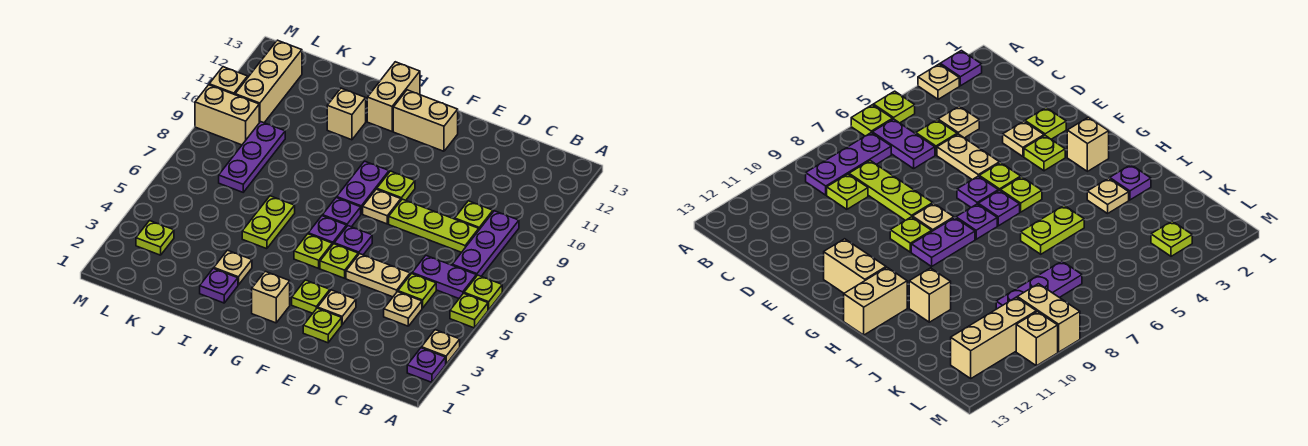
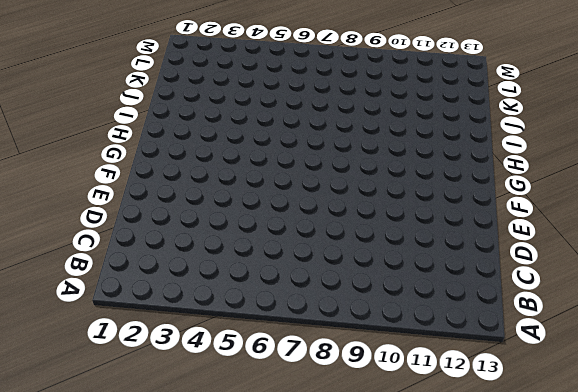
none -> purple 1x1 plate [407,348,446,382]
none -> tan 1x1 plate [422,330,460,364]
none -> lime 1x1 plate [450,293,488,328]
none -> lime 1x1 plate [464,275,502,310]

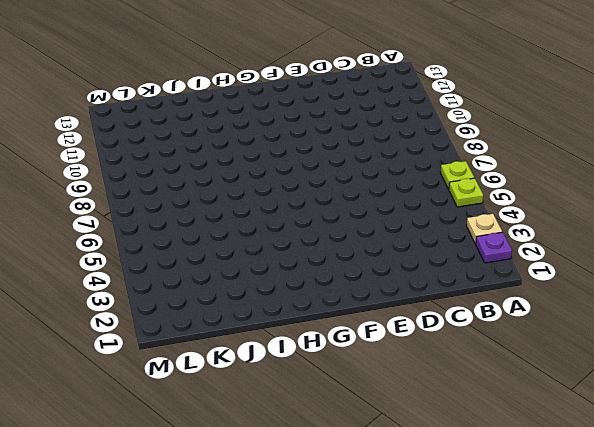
none -> purple 1x2 plate [412,256,476,298]
none -> purple 1x3 plate [452,211,519,276]
none -> tan 1x1 plate [384,292,422,326]
none -> lime 1x1 plate [398,274,436,308]

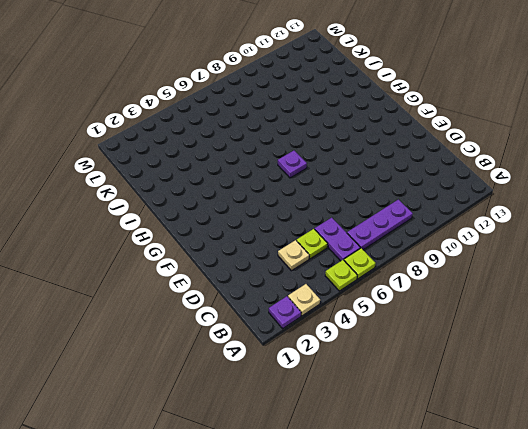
none -> lime 1x3 plate [389,199,479,252]
none -> lime 1x1 plate [455,201,493,229]
none -> tan 1x2 plate [346,254,410,297]
none -> lime 1x1 plate [303,308,342,343]

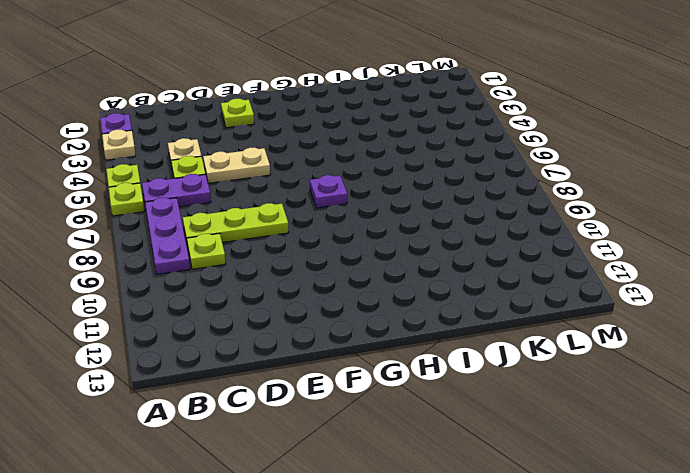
none -> tan 1x1 plate [318,290,356,324]
none -> lime 1x1 plate [292,280,330,313]
none -> lime 1x1 plate [320,244,358,278]
none -> purple 1x1 plate [334,226,372,255]

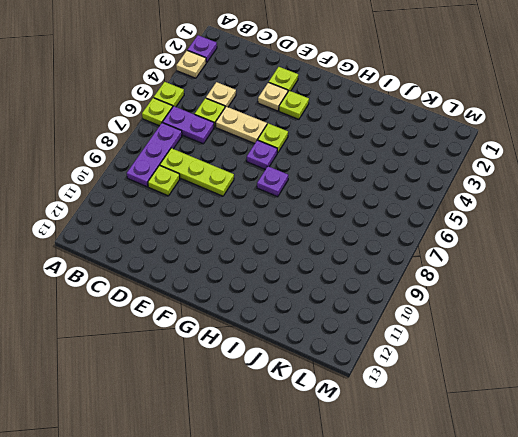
none -> tan 1x1 plate [363,189,401,224]
none -> lime 1x1 plate [377,171,415,200]
none -> tan 1x2 brick [393,90,458,151]
none -> tan 1x1 brick [252,271,290,323]

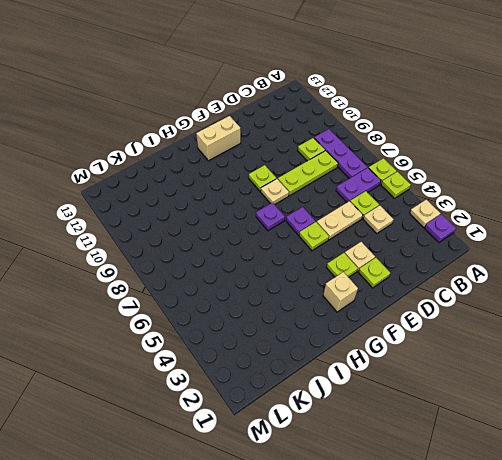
none -> lime 1x1 plate [294,234,332,268]
none -> purple 1x1 plate [308,216,347,245]
none -> purple 1x2 plate [337,161,389,214]
none -> tan 1x2 brick [367,62,420,131]

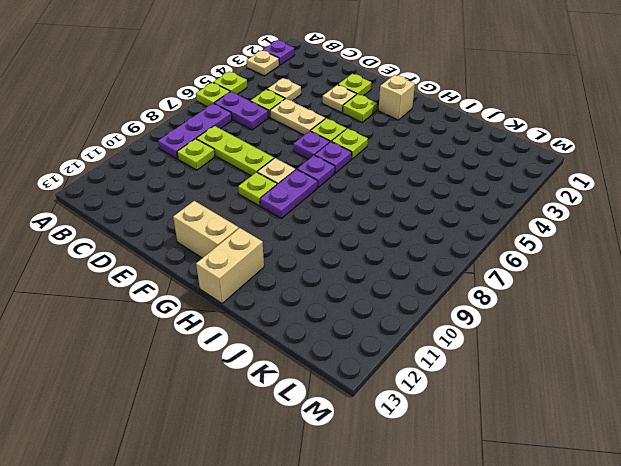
none -> purple 1x1 plate [200,268,238,303]
none -> tan 1x1 plate [214,250,252,285]
none -> lime 1x2 plate [242,196,295,249]
none -> tan 1x1 brick [327,88,366,140]

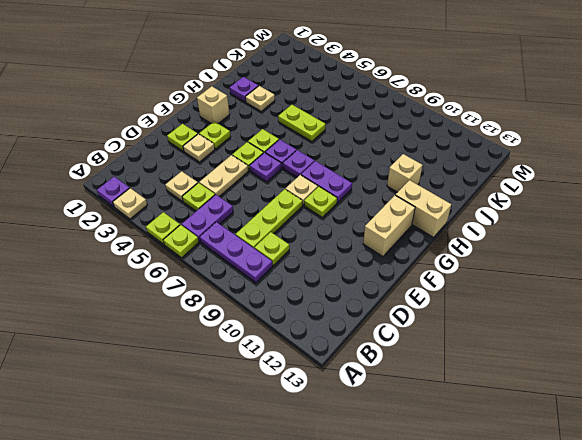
none -> purple 1x3 plate [219,122,285,192]
none -> lime 1x1 plate [136,221,174,255]
none -> tan 1x2 brick [195,85,259,145]
none -> tan 1x3 brick [235,40,302,123]

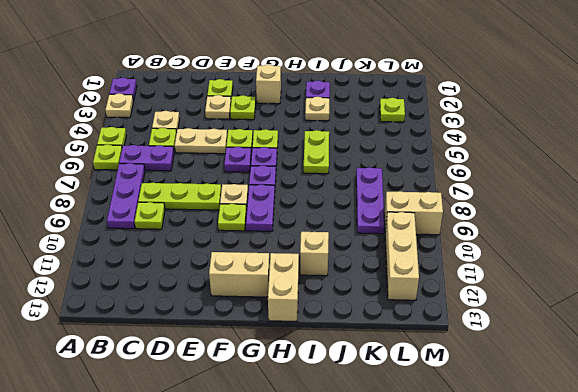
none -> tan 1x1 brick [209,67,248,95]

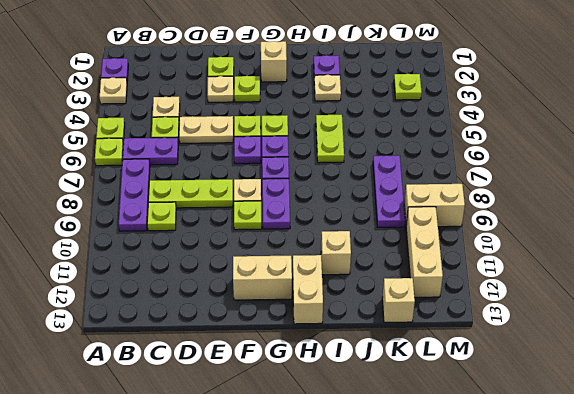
tan 1x1 brick [382,278,415,323] -> tan 1x1 brick moved to [209,67,248,95]

